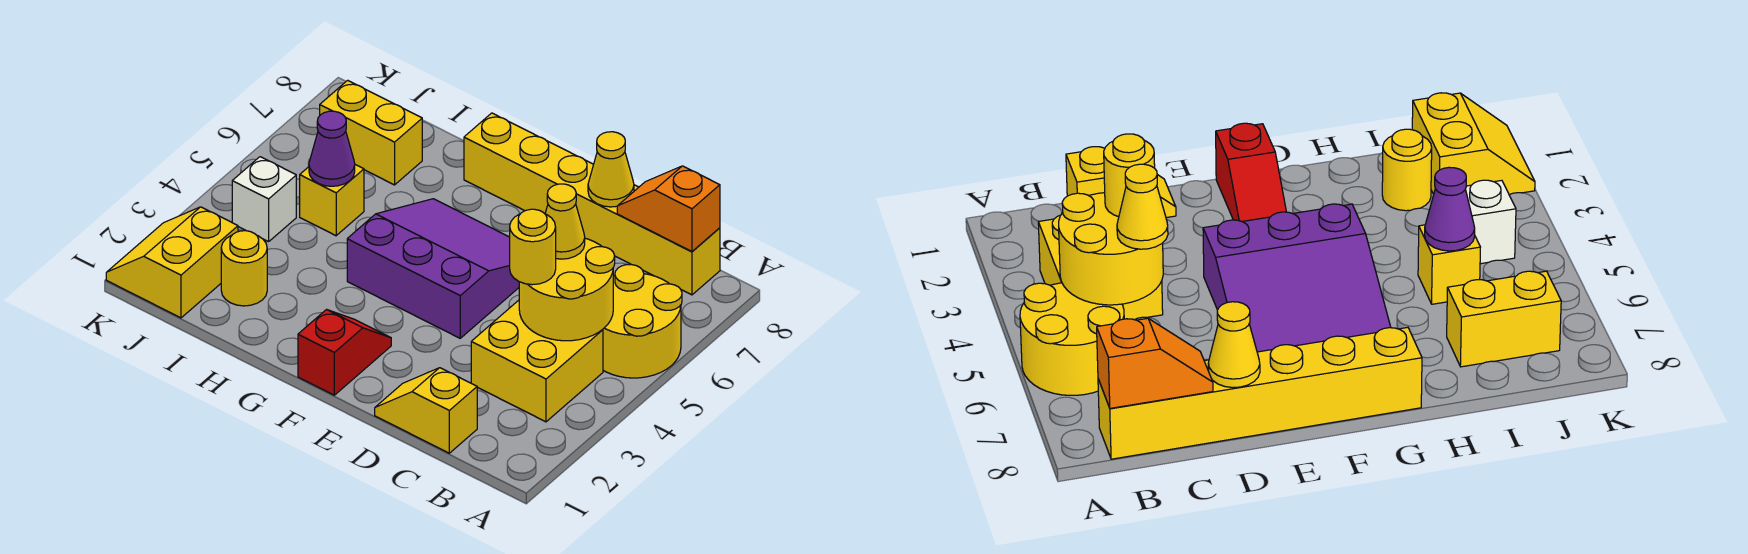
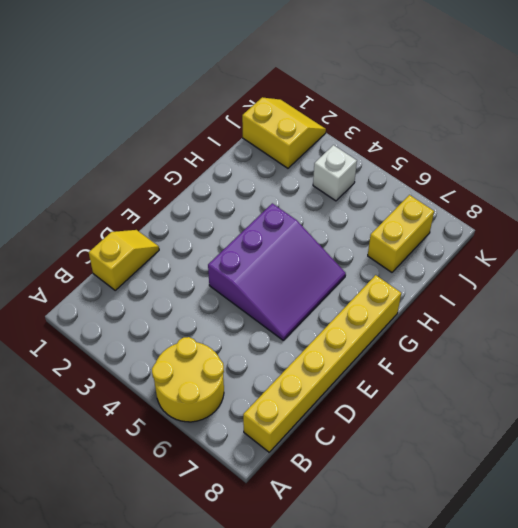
none -> yellow 2x2 brick [471,300,603,422]
none -> red 1x2 slope [298,310,391,395]
none -> yellow 1x1 round brick [221,231,267,306]

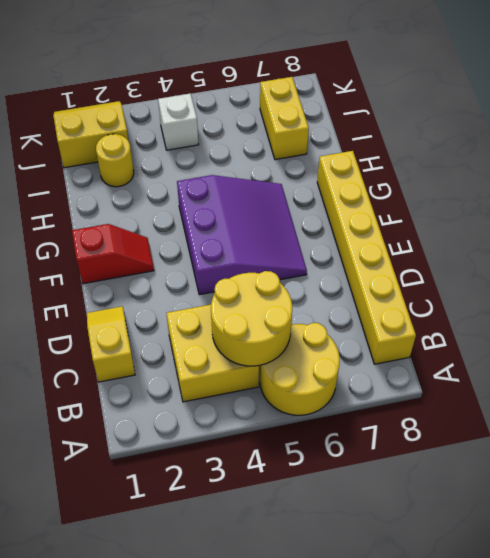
none -> yellow 1x1 brick [300,165,364,236]
none -> orange 1x2 slope [617,166,720,251]
none -> yellow 1x1 cone [588,132,634,207]

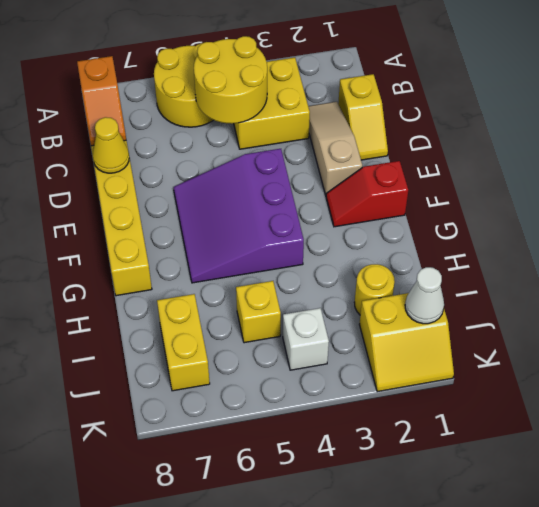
tan 1x3 slope [308,102,362,195] -> none
white 1x1 cone [405,267,444,324] -> none
none -> purple 1x1 cone [309,111,355,186]
none -> yellow 1x1 round brick [510,209,556,285]
none -> yellow 1x1 cone [545,184,585,259]

